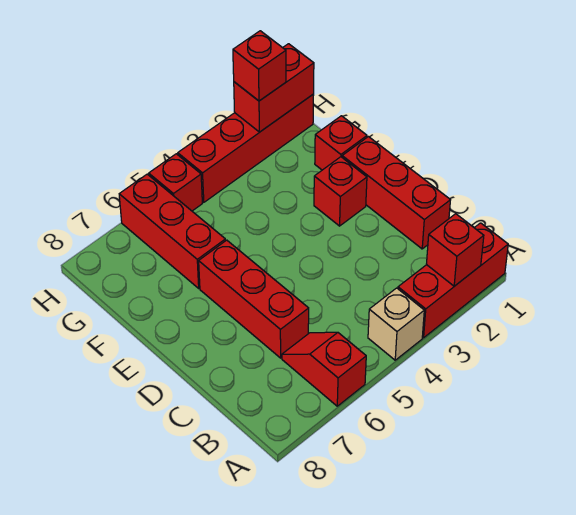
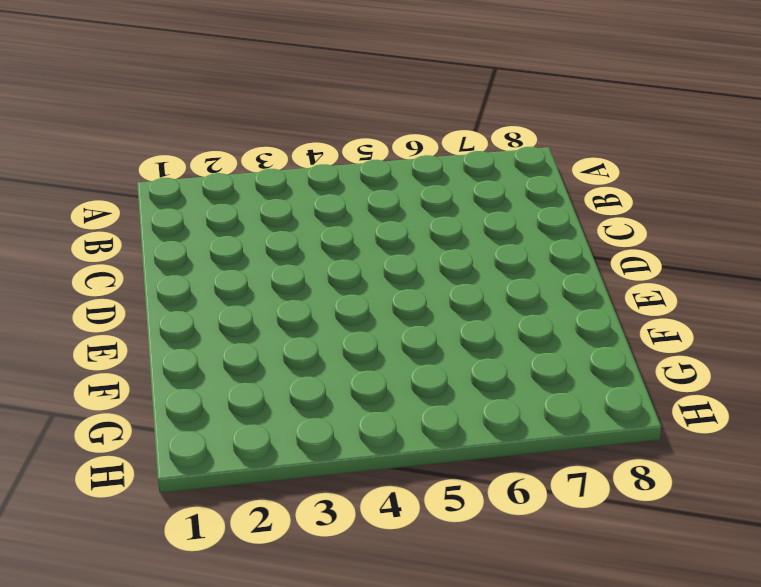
none -> red 1x3 brick [398,223,508,338]
none -> tan 1x1 brick [368,288,424,360]
none -> red 1x2 slope [282,332,366,406]

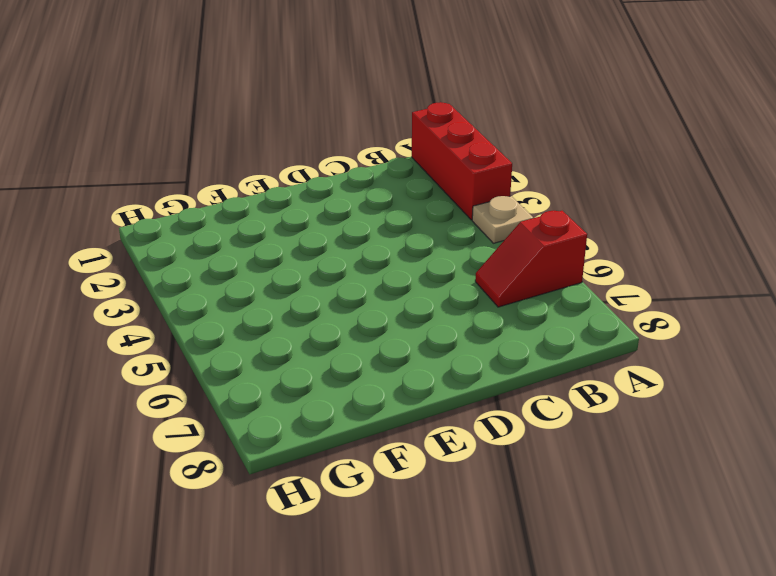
tan 1x1 plate [472,196,533,243] -> tan 1x1 brick [368,288,424,360]
none -> red 1x3 brick [342,137,450,249]
none -> red 1x3 brick [199,240,309,358]
none -> red 1x1 brick [314,157,367,226]

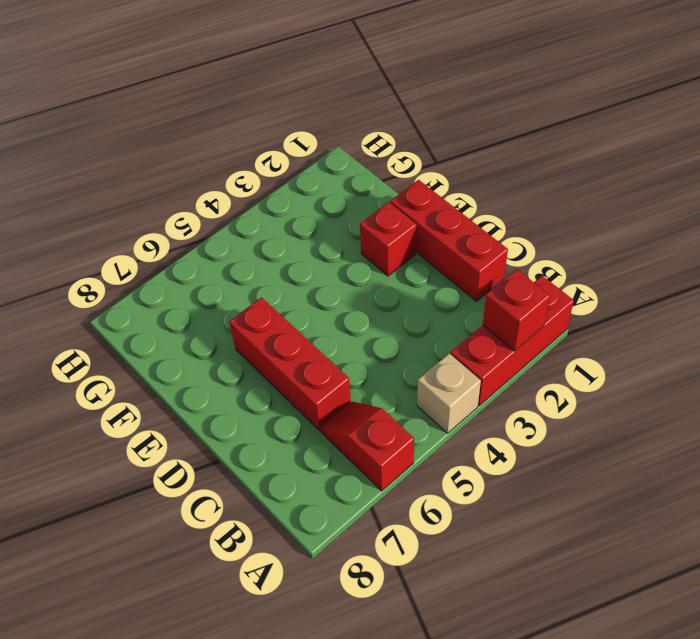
none -> red 1x1 brick [315,116,367,170]
none -> red 1x3 brick [119,174,226,288]
none -> red 1x4 brick [178,94,314,202]

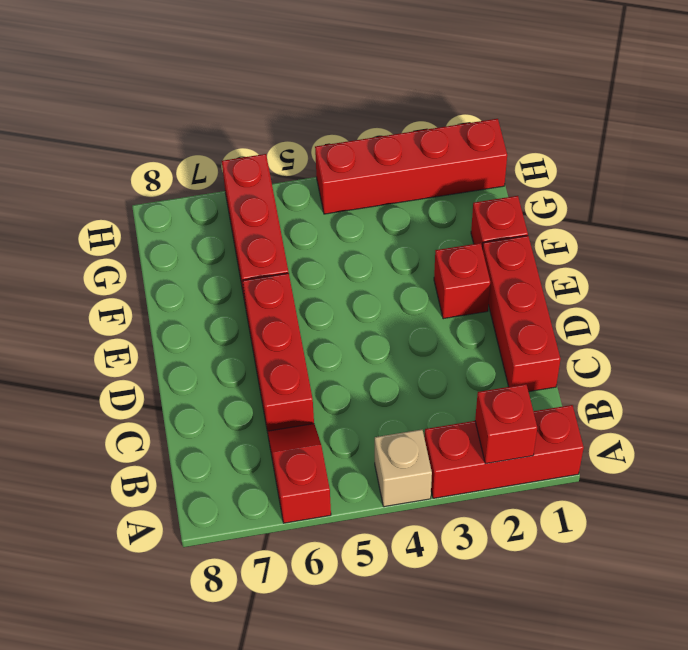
none -> red 1x1 brick [149,154,202,211]
none -> red 1x2 brick [234,44,314,132]
none -> red 1x1 brick [233,31,286,101]

